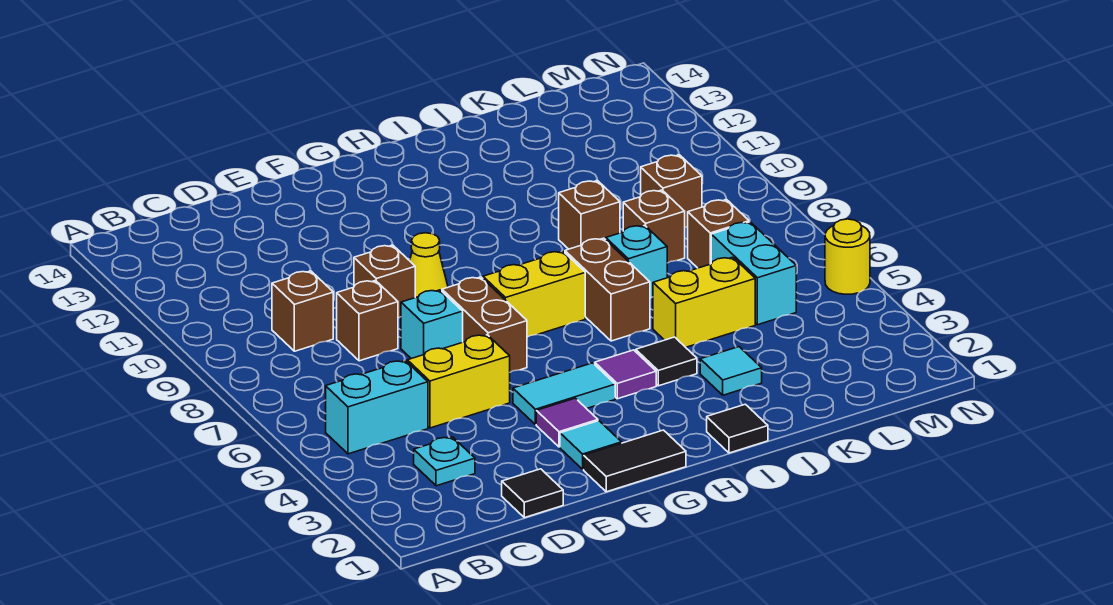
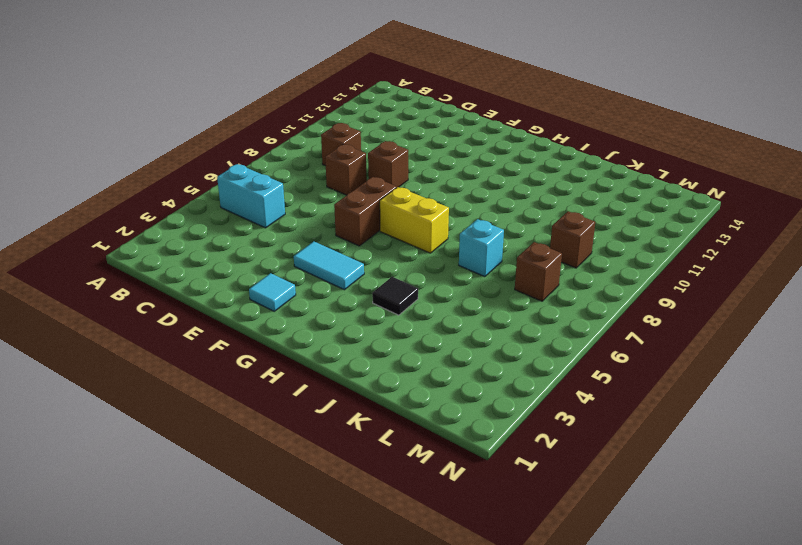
none -> cyan 1x1 plate [414,437,475,486]
none -> black 1x1 tile [502,469,563,518]
none -> yellow 1x2 brick [407,335,510,428]

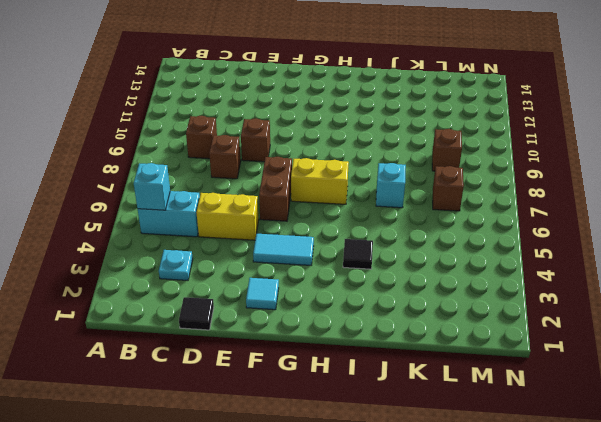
cyan 1x1 brick [134,163,170,210] -> cyan 1x1 brick moved to [401,290,463,359]
none -> black 1x2 tile [584,430,686,492]
none -> purple 1x1 tile [536,398,598,447]
none -> yellow 1x1 cone [410,233,448,297]

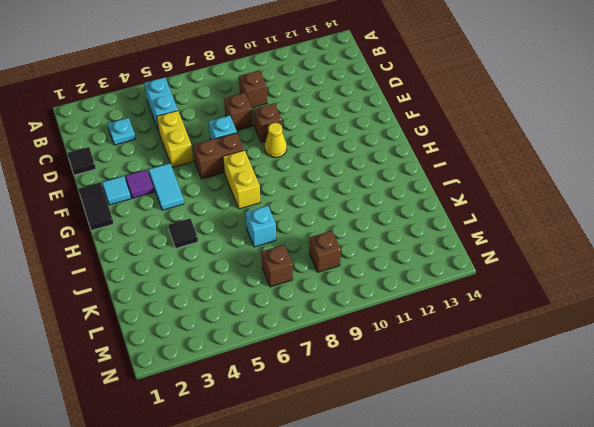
none -> purple 1x1 tile [595,350,656,399]
none -> black 1x1 tile [707,404,768,453]
none -> brown 1x2 brick [565,238,650,341]

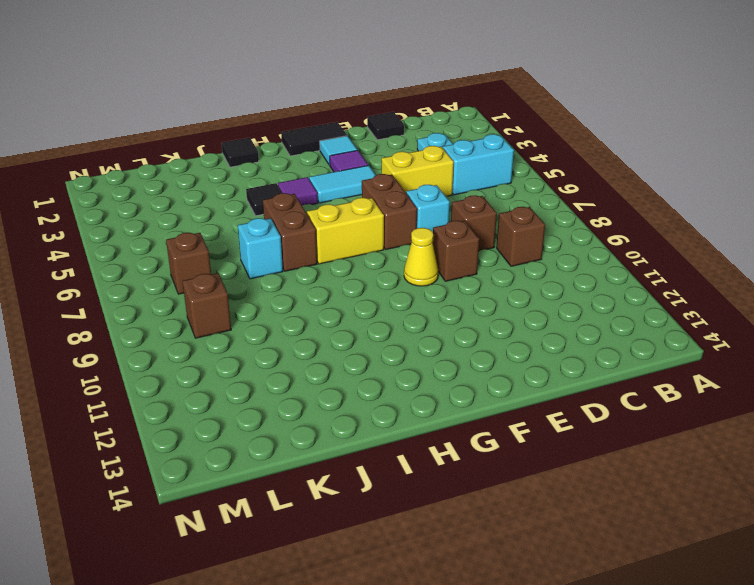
none -> cyan 1x1 tile [700,347,762,395]
none -> yellow 1x2 brick [653,257,755,347]
none -> brown 1x1 brick [559,180,620,249]

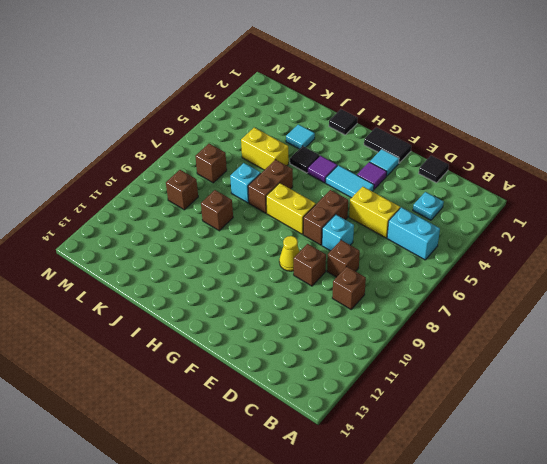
none -> brown 1x1 brick [623,190,685,263]
none -> cyan 1x2 brick [711,222,796,325]
none -> yellow 1x1 round brick [825,219,870,294]

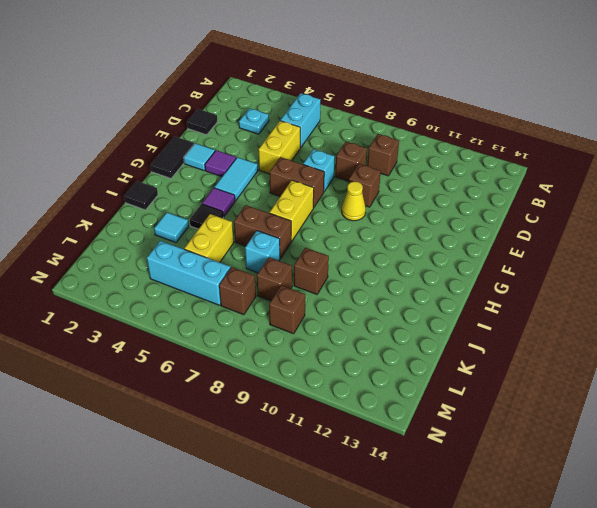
cyan 1x3 brick [147,241,230,305] -> cyan 1x2 brick [711,222,796,325]
none -> yellow 1x1 round brick [825,219,870,294]

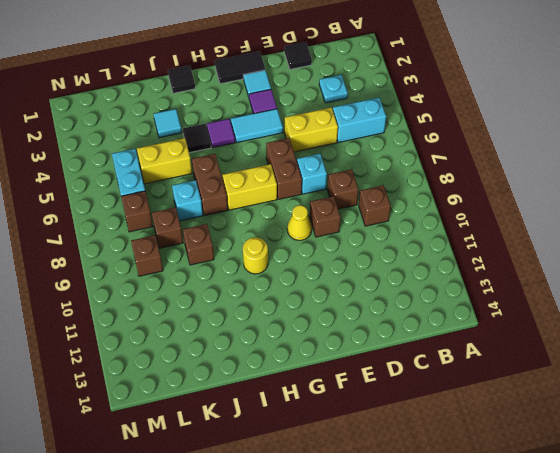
yellow 1x1 round brick [243,237,268,274] -> yellow 1x1 round brick moved to [825,219,870,294]

